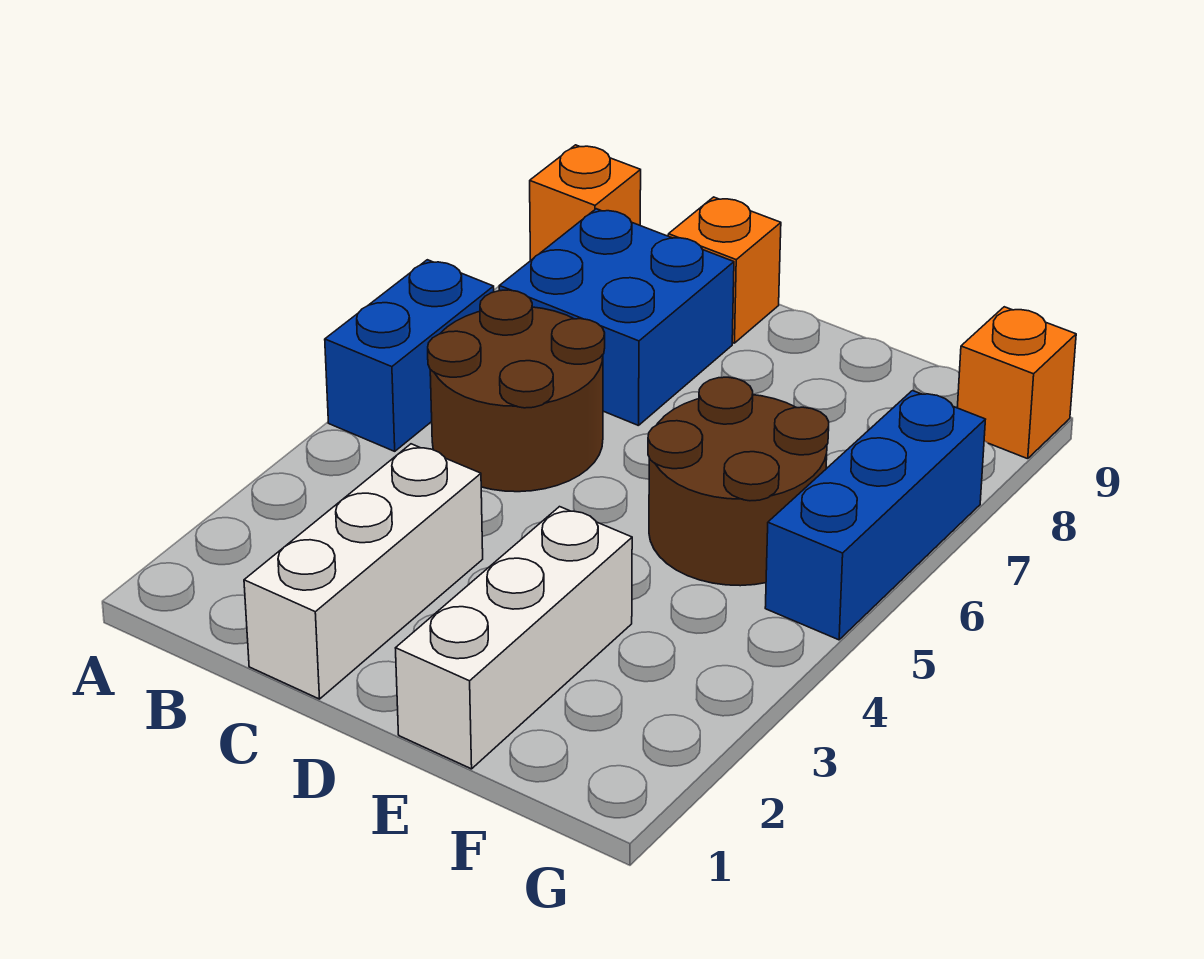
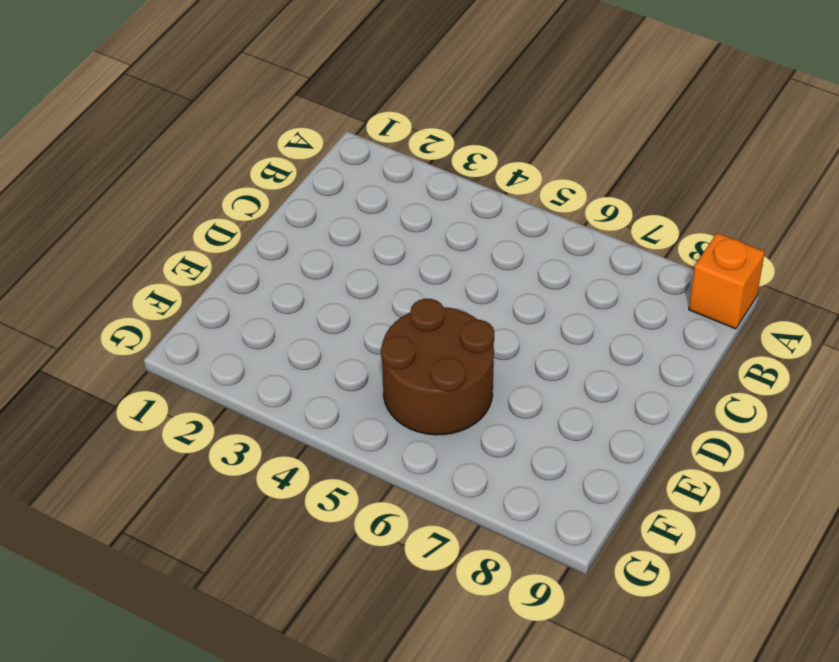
none -> blue 1x2 brick [325,260,494,451]
none -> brown 2x2 round brick [428,290,605,492]

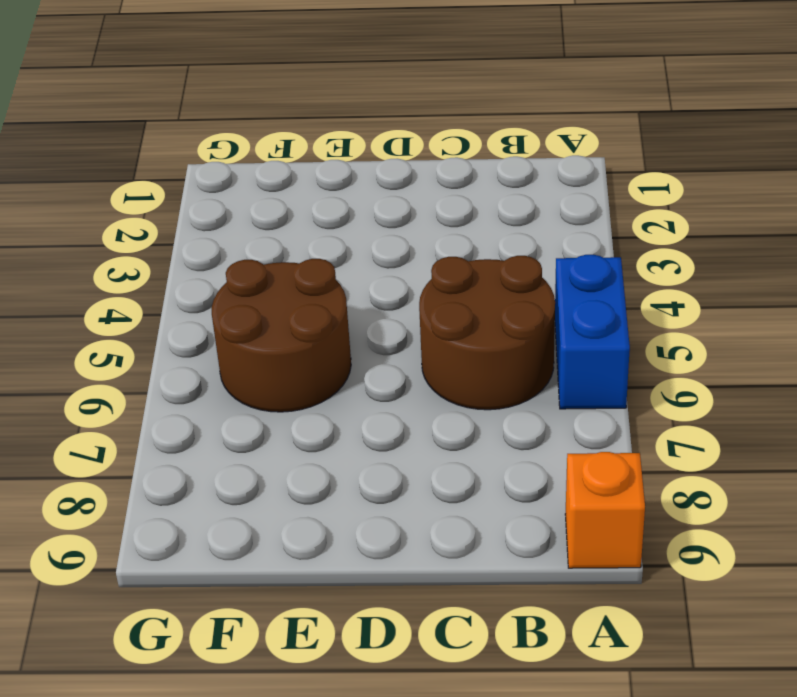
none -> blue 2x2 brick [499,209,734,426]
none -> white 1x3 brick [244,444,483,699]

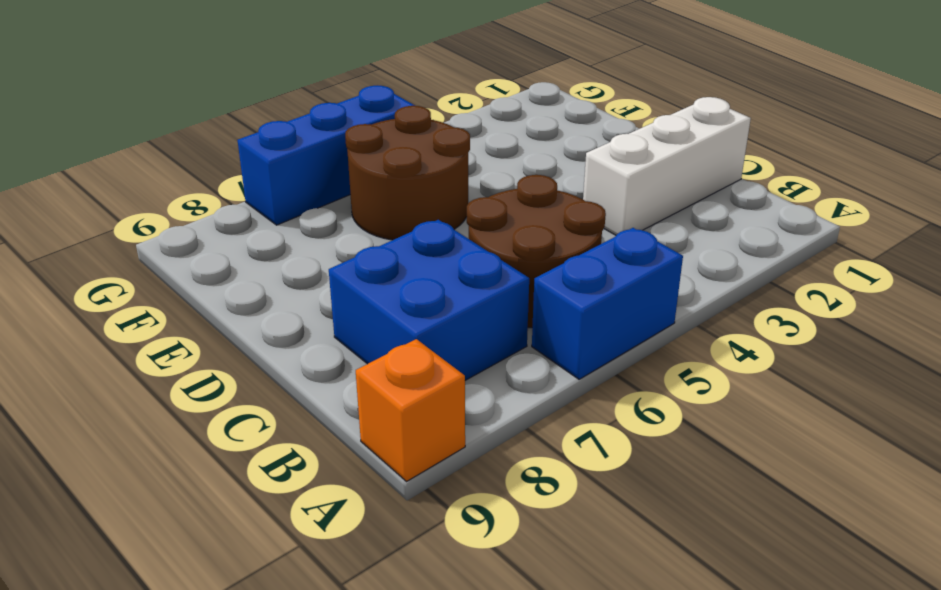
none -> orange 1x1 brick [668,197,781,343]
none -> white 1x3 brick [396,507,632,769]

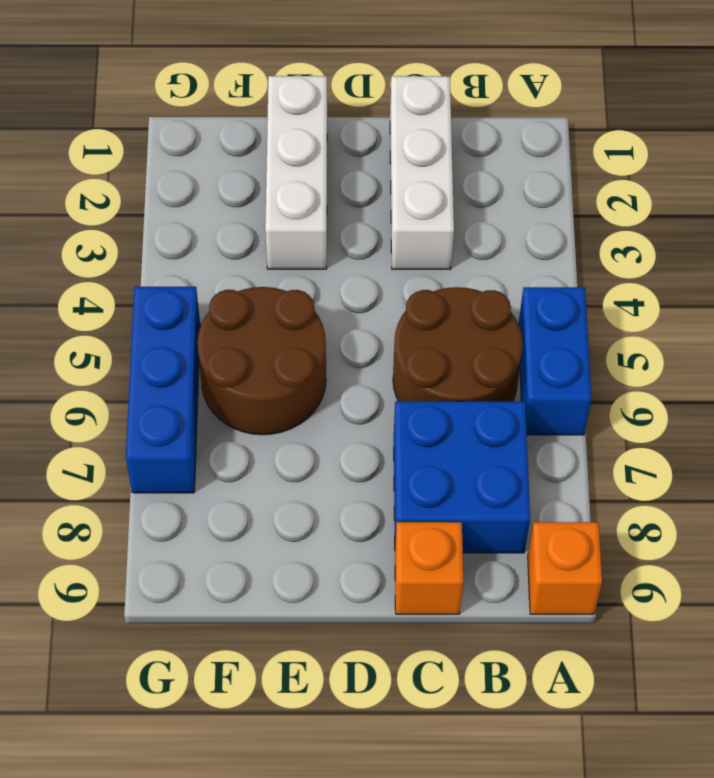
none -> orange 1x1 brick [957,307,1076,459]

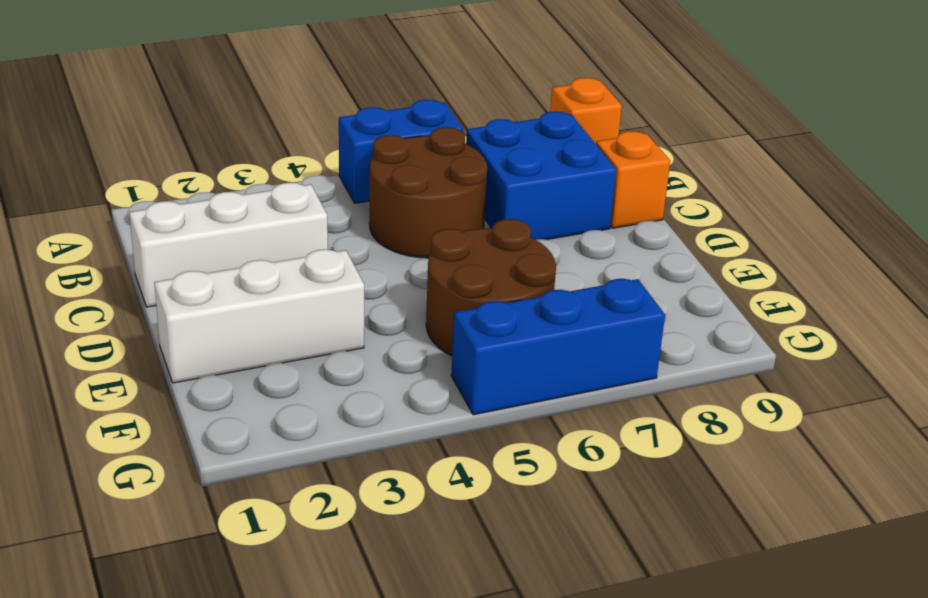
none -> orange 1x1 brick [957,307,1076,459]

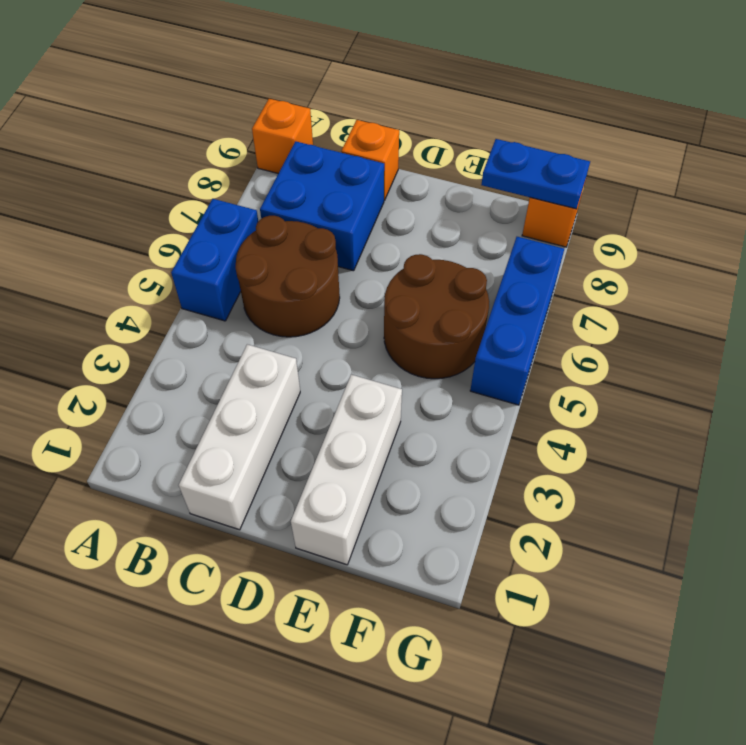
blue 1x2 plate [481,139,590,209] -> none

